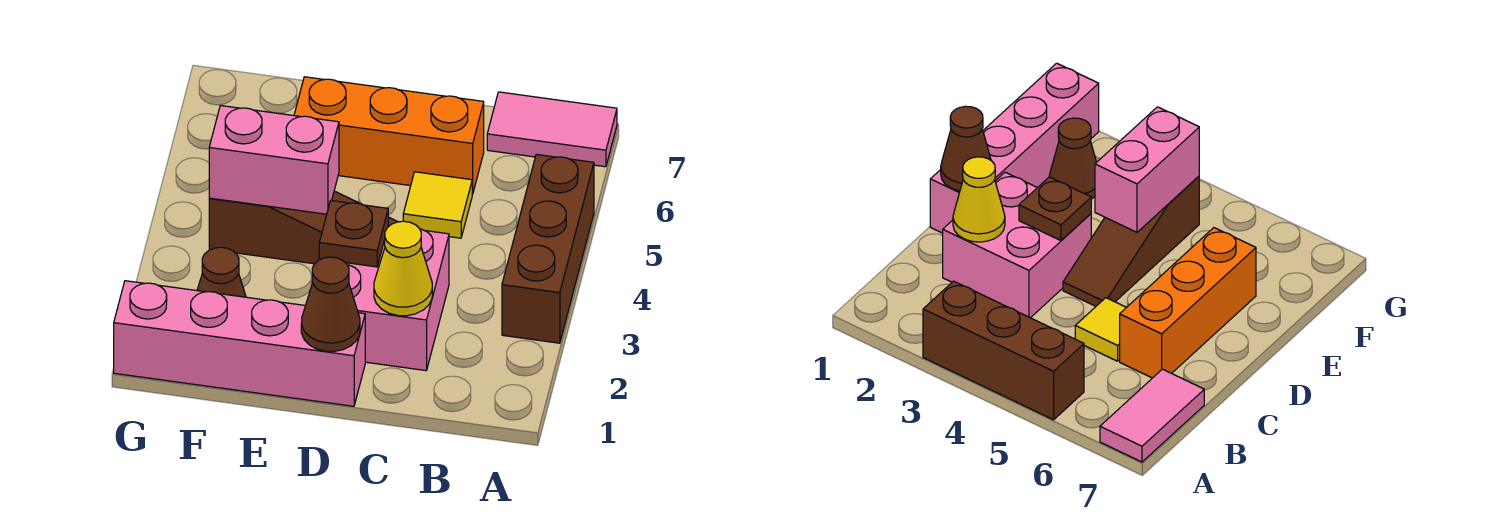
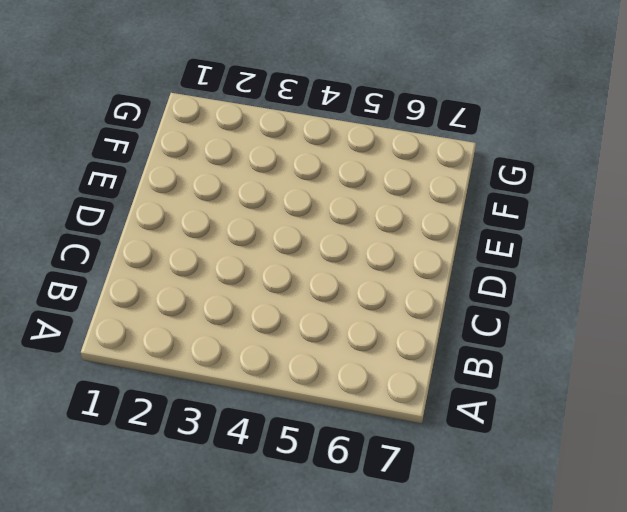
none -> brown 1x3 brick [502,154,594,343]
none -> pink 1x2 tile [487,92,617,167]
none -> pink 2x2 brick [319,226,449,371]

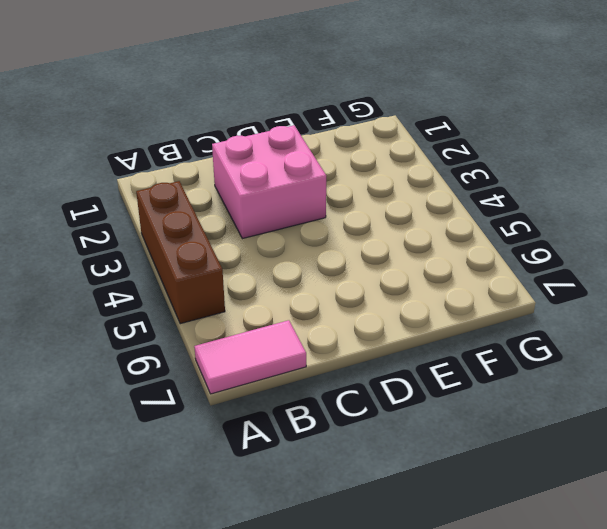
none -> yellow 1x1 tile [403,172,472,238]
none -> orange 1x3 brick [294,77,484,194]
none -> pink 1x4 brick [114,281,365,406]

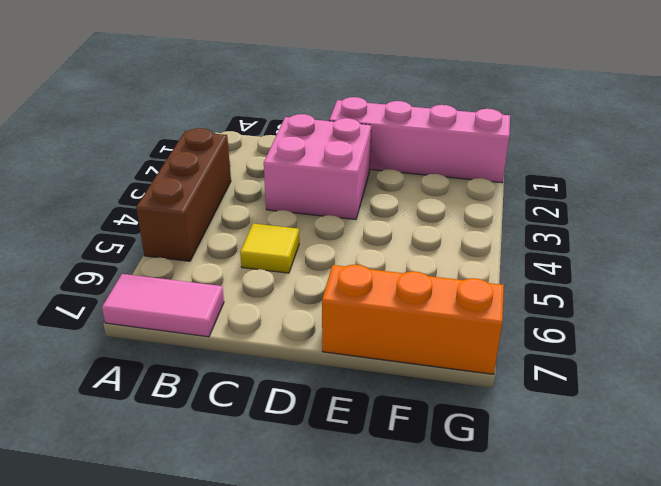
orange 1x3 brick [322,265,504,374] -> orange 1x3 brick moved to [294,77,484,194]
none -> brown 1x3 slope [209,191,398,264]
none -> brown 1x1 cone [197,247,246,297]
none -> yellow 1x1 cone [374,221,432,316]

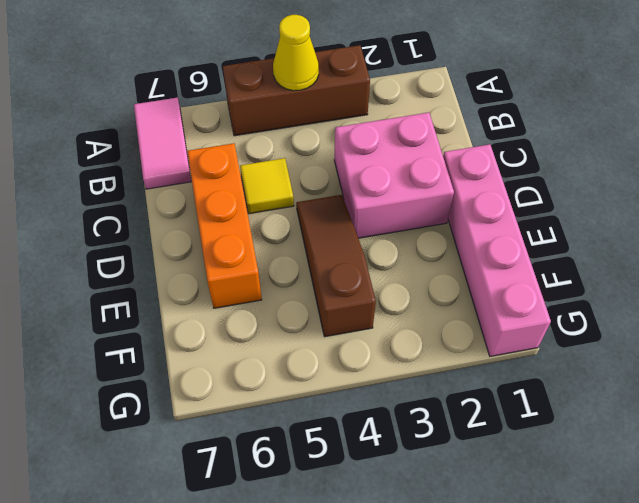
yellow 1x1 cone [273,15,319,91] -> yellow 1x1 cone moved to [374,221,432,316]
none -> brown 1x1 cone [197,247,246,297]
none -> brown 1x1 cone [301,257,360,351]
none -> brown 1x1 plate [319,201,388,267]

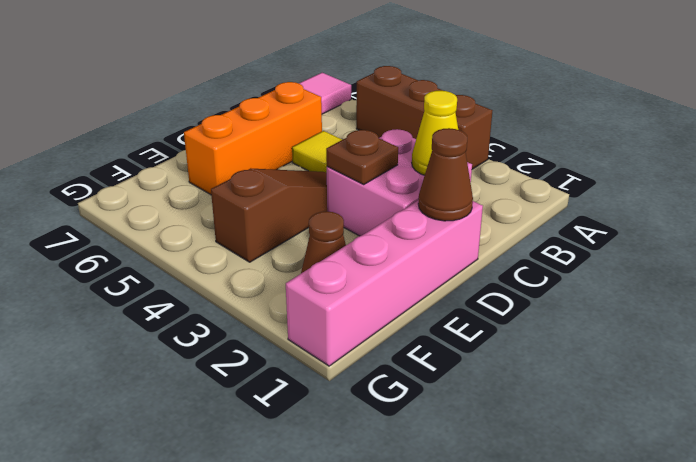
none -> pink 1x2 brick [209,106,339,214]

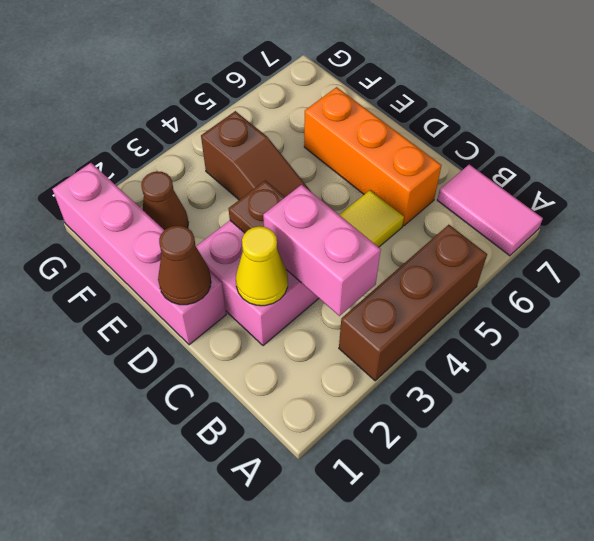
pink 1x2 brick [263,185,381,316] -> pink 1x2 brick moved to [209,106,339,214]

